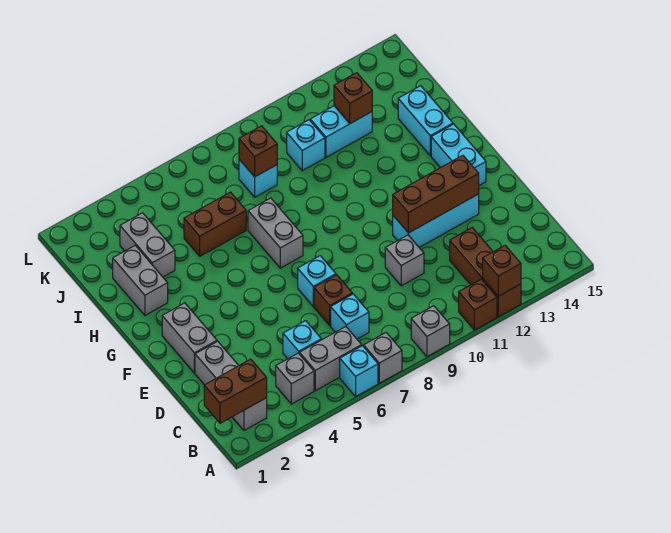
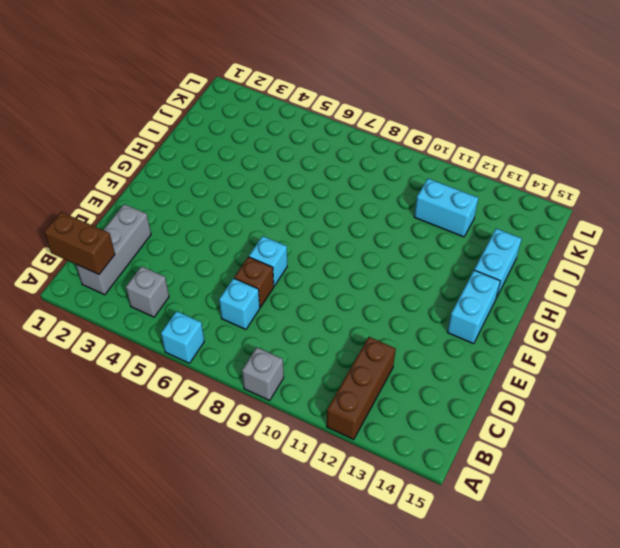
none -> grey 1x1 brick [364,333,402,383]
none -> brown 1x1 brick [459,279,497,330]
none -> grey 1x2 brick [300,327,362,391]

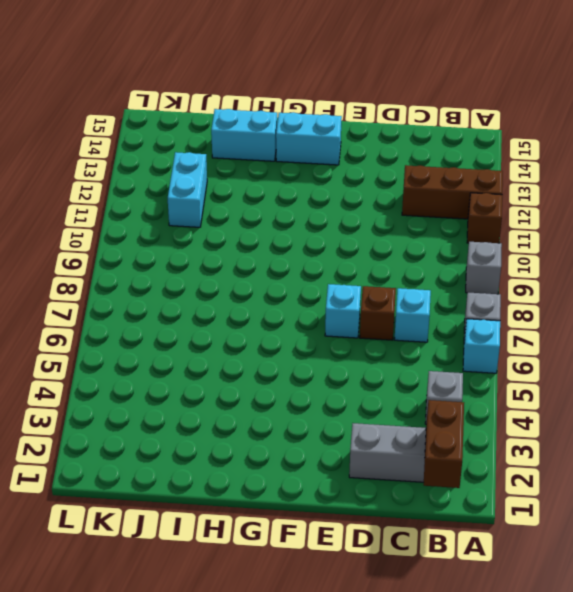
none -> grey 1x2 brick [300,327,362,391]
none -> cyan 1x1 brick [283,321,321,359]
none -> grey 1x1 brick [385,235,424,286]

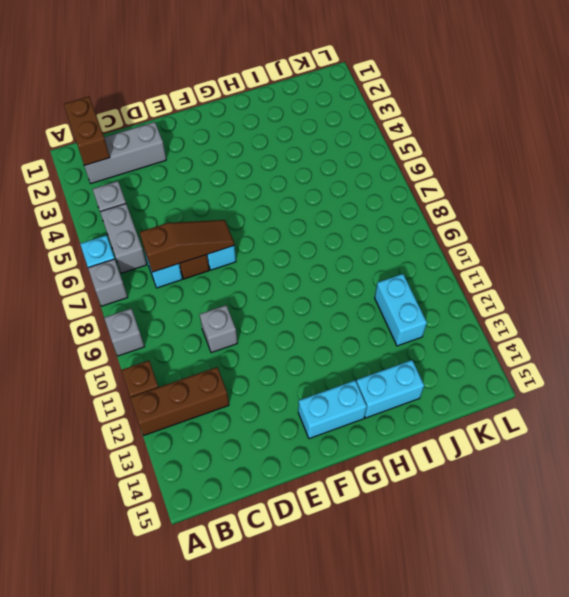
brown 1x3 slope [140,220,234,272] -> none
none -> cyan 1x1 brick [283,321,321,359]
none -> grey 1x2 brick [162,303,217,373]
none -> cyan 1x3 brick [393,194,479,247]

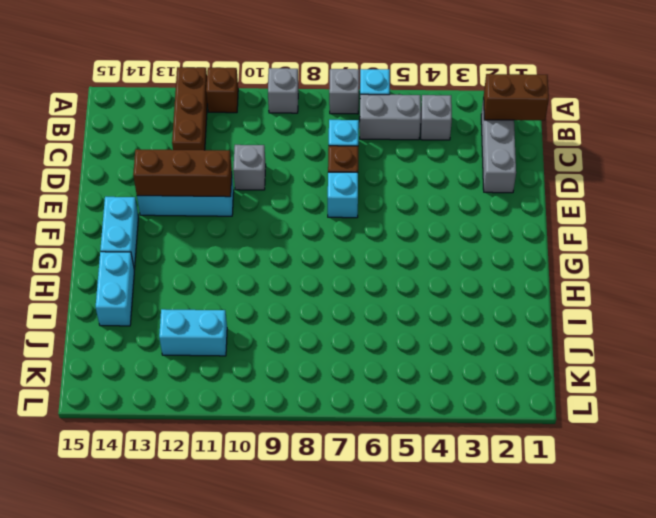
none -> cyan 1x1 brick [283,321,321,359]
none -> grey 1x2 brick [162,303,217,373]
none -> grey 1x2 brick [248,198,303,268]

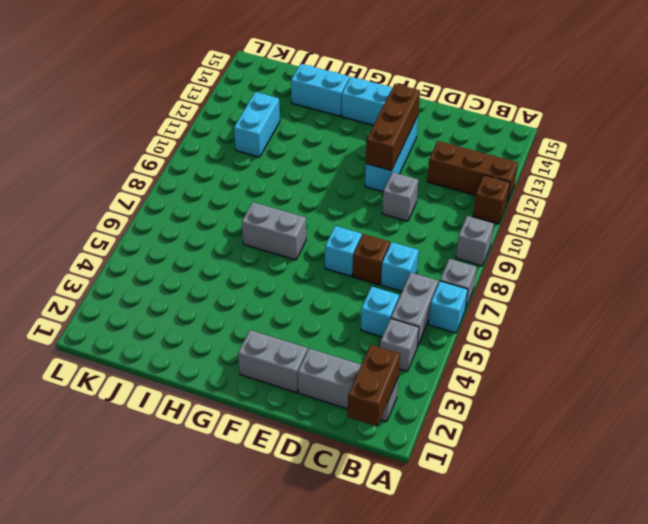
none -> grey 1x2 brick [113,245,168,315]
none -> grey 1x2 brick [120,213,175,277]
none -> brown 1x2 brick [184,192,246,256]

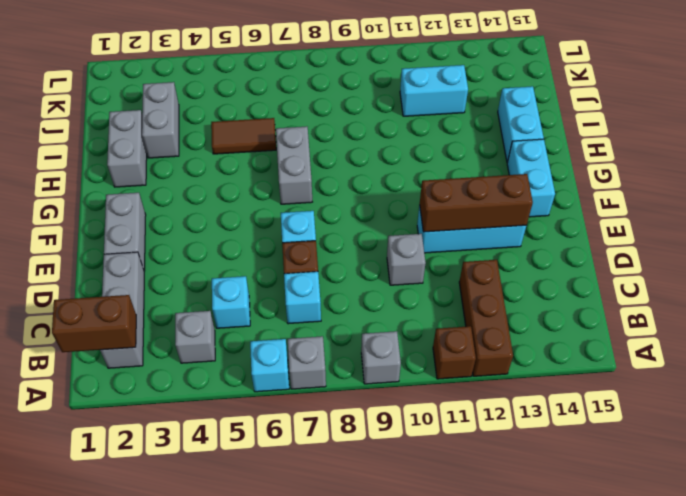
brown 1x2 tile [211,118,276,154] -> brown 1x2 brick [184,192,246,256]
none -> grey 1x2 brick [300,327,362,391]
none -> cyan 1x1 brick [239,159,277,197]
none -> cyan 1x1 brick [287,120,325,171]

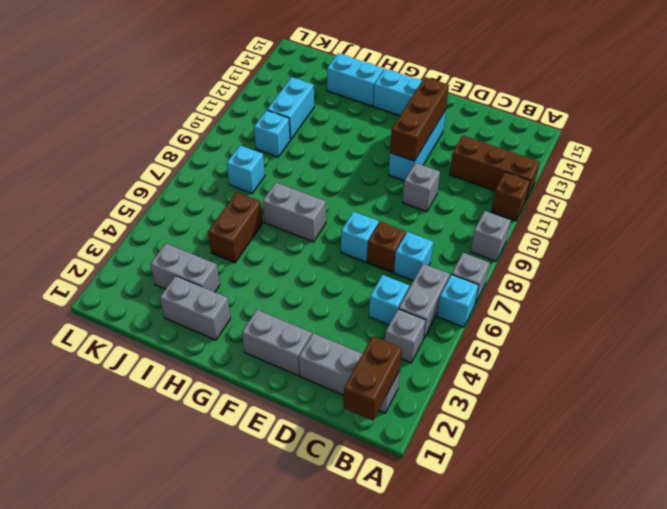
none -> brown 1x1 brick [483,246,521,296]
none -> brown 1x1 brick [239,126,277,177]
none -> brown 1x1 brick [334,73,372,123]

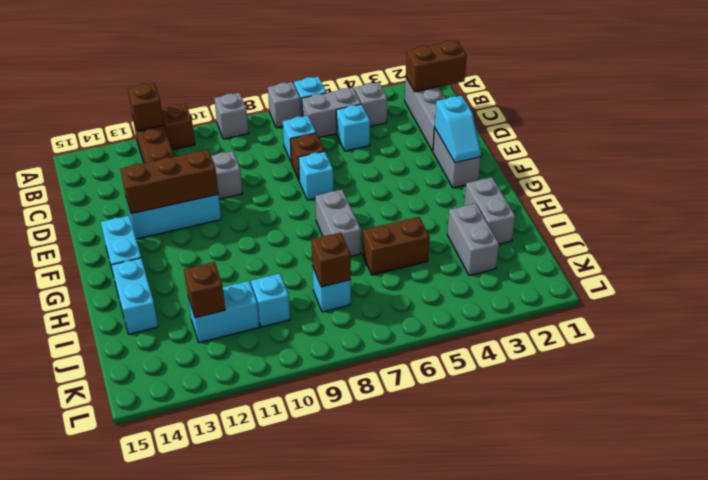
cyan 1x2 slope [435,96,481,163] -> none

